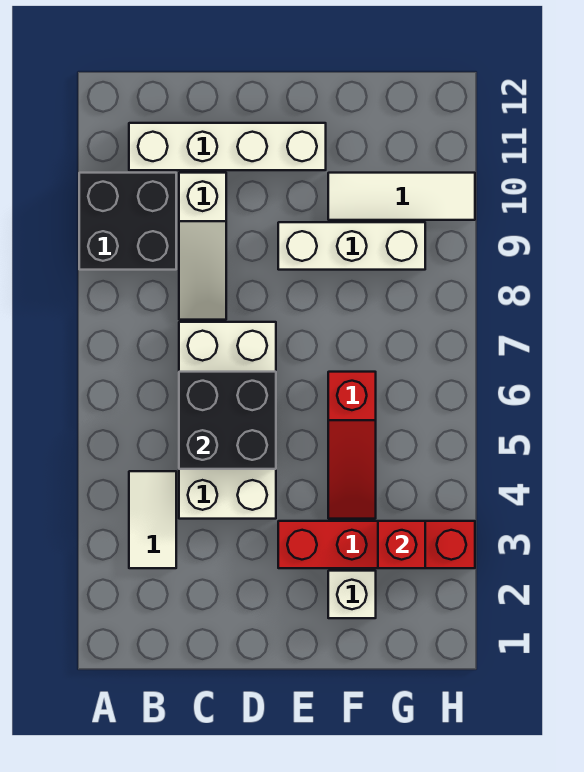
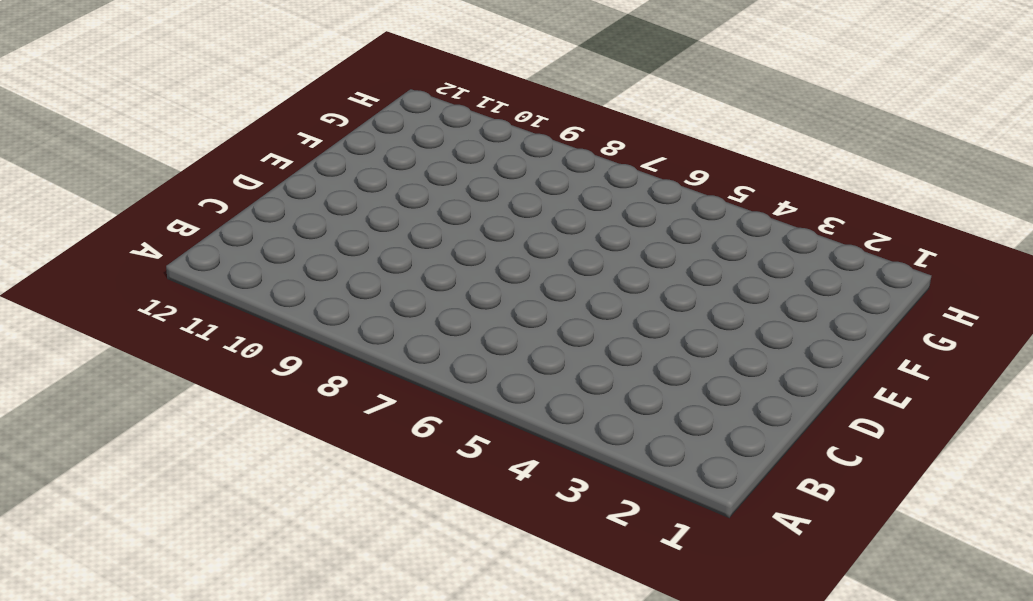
none -> black 2x2 brick [79,173,176,270]
none -> white 1x2 tile [129,471,176,568]
none -> white 1x4 brick [129,123,326,170]

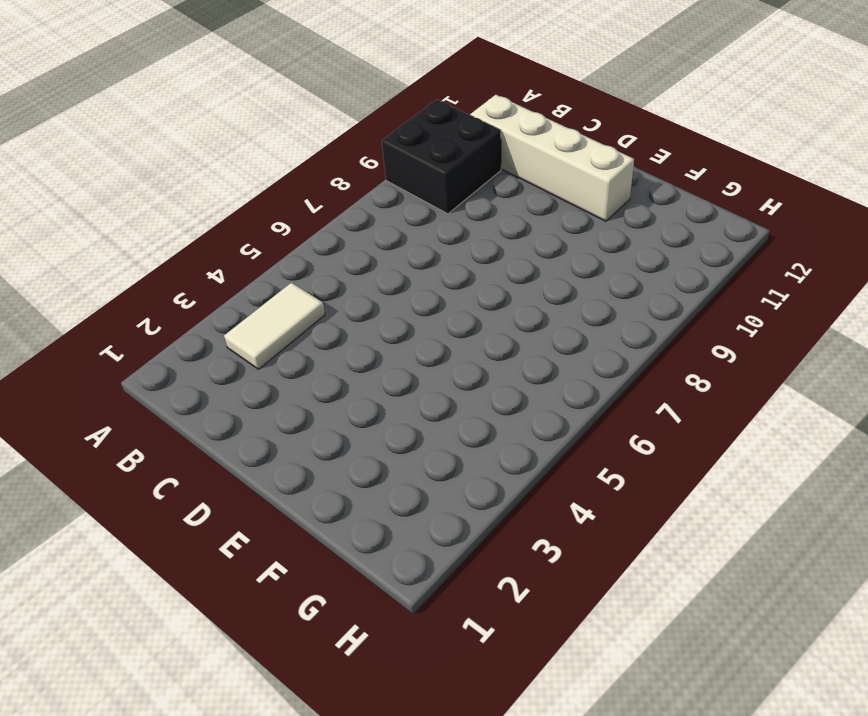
none -> white 2x4 brick [179,322,276,519]
none -> white 1x3 slope [179,173,226,320]
none -> red 1x4 brick [278,521,475,568]

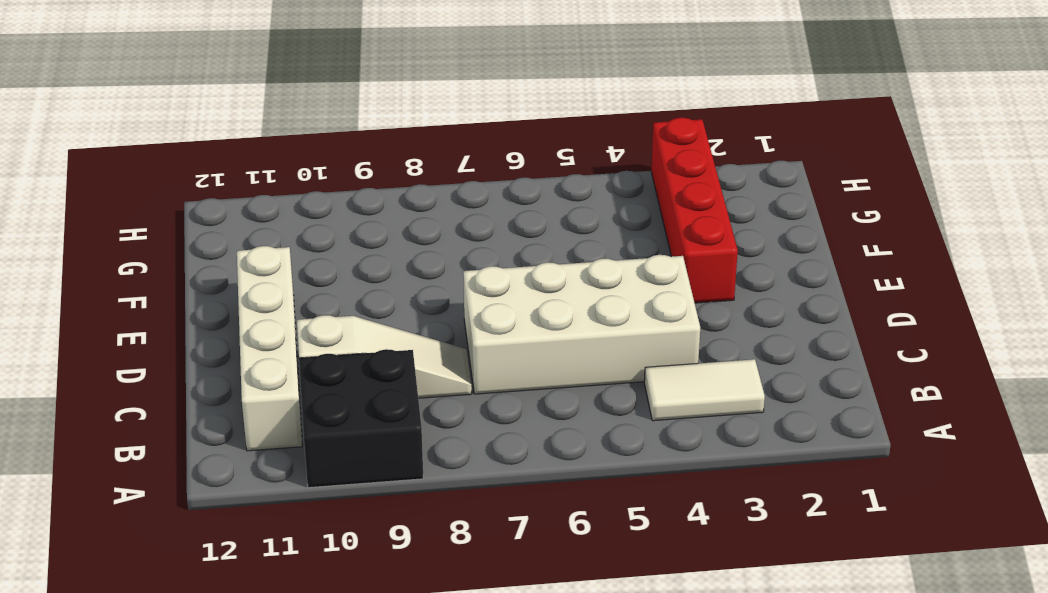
none -> white 1x3 brick [278,222,425,270]
none -> white 1x1 brick [328,571,376,618]
none -> red 1x3 slope [328,372,376,519]

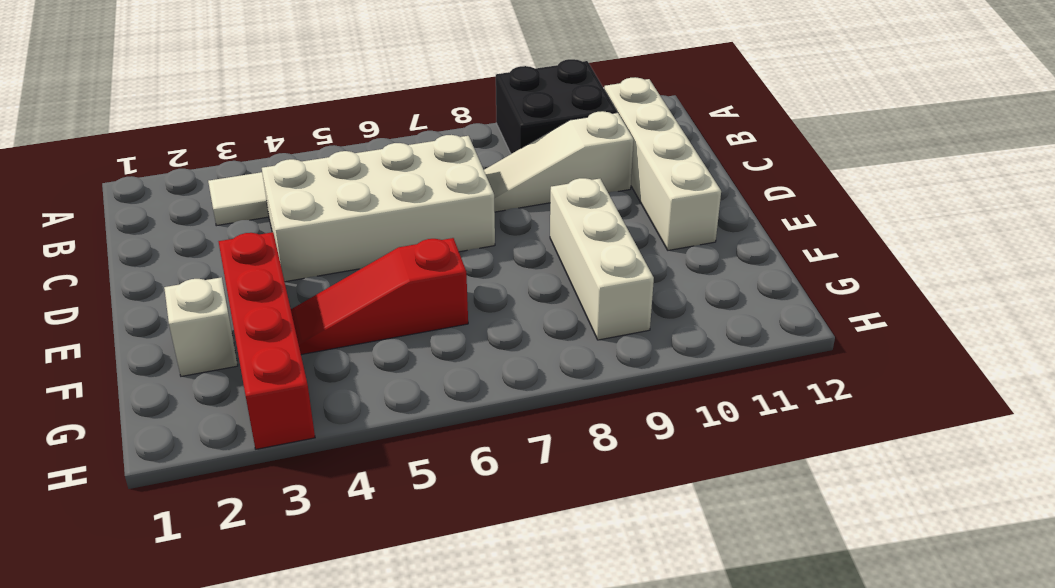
none -> white 1x3 tile [328,173,475,220]
none -> black 2x2 brick [179,372,276,469]
none -> red 1x1 brick [378,521,425,568]

